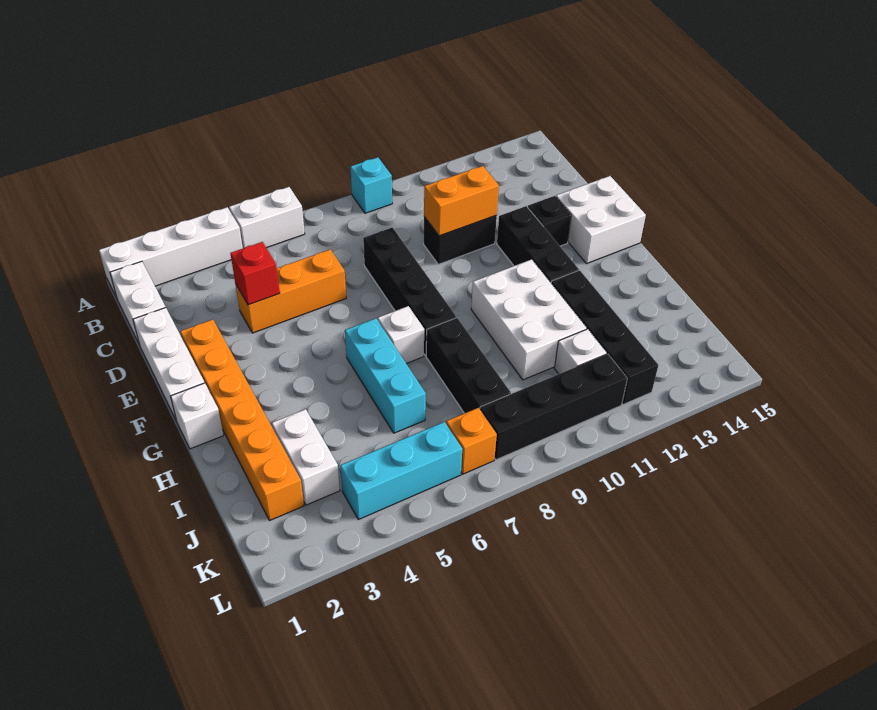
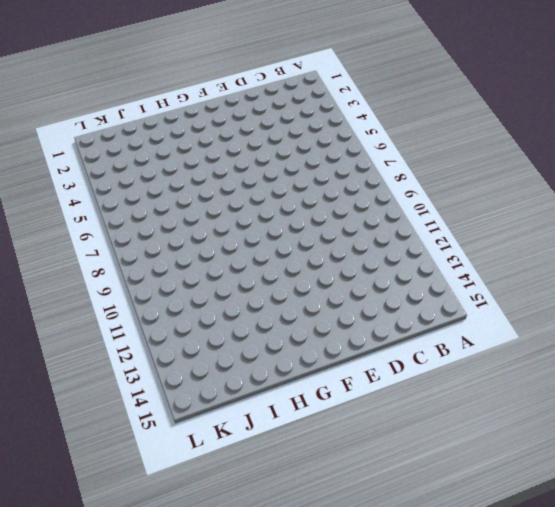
none -> white 1x4 brick [99,207,243,298]
none -> white 1x2 brick [229,187,305,248]
none -> cyan 1x1 brick [350,157,392,213]

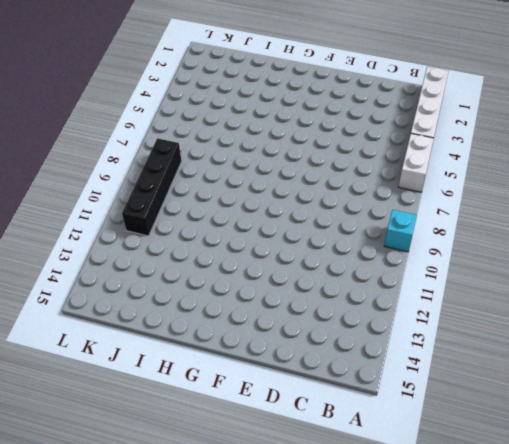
none -> white 1x2 brick [110,261,166,345]
none -> white 1x3 brick [133,308,205,420]
none -> orange 1x3 brick [236,249,346,333]

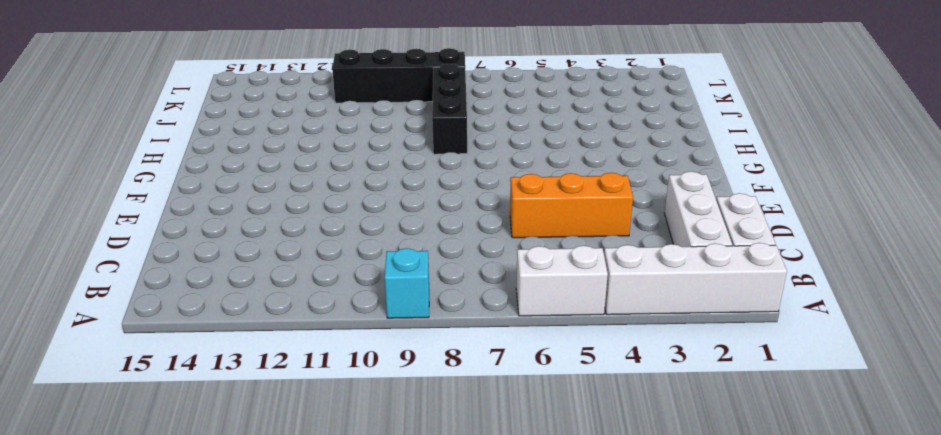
white 1x3 brick [664,172,732,247] -> white 1x3 brick moved to [133,308,205,420]
none -> black 1x4 brick [363,228,456,356]
none -> black 1x2 brick [424,215,497,264]
none -> orange 1x6 brick [180,319,304,521]

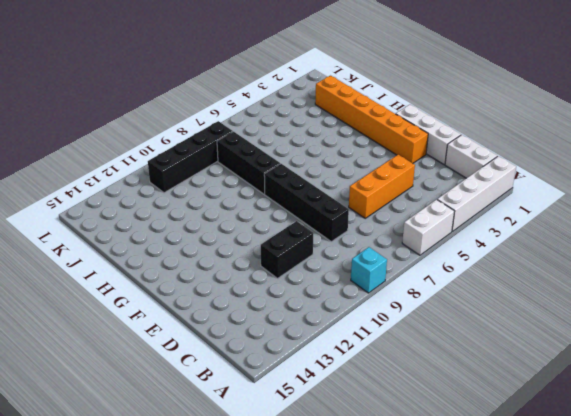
none -> black 1x3 brick [497,206,579,282]
none -> black 1x1 brick [528,196,571,246]
none -> white 2x2 brick [556,176,646,264]

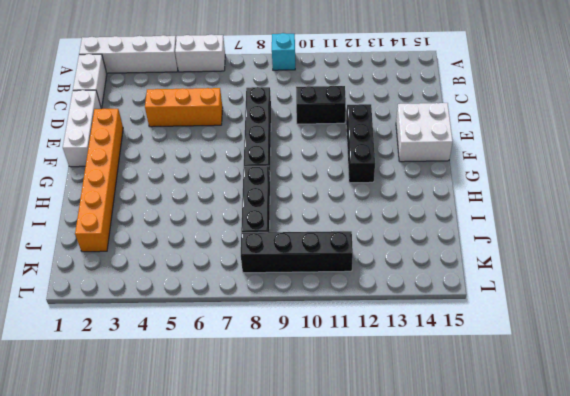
none -> black 1x1 brick [528,196,571,246]
none -> white 1x1 brick [171,383,224,449]
none -> cyan 1x3 brick [345,318,426,433]

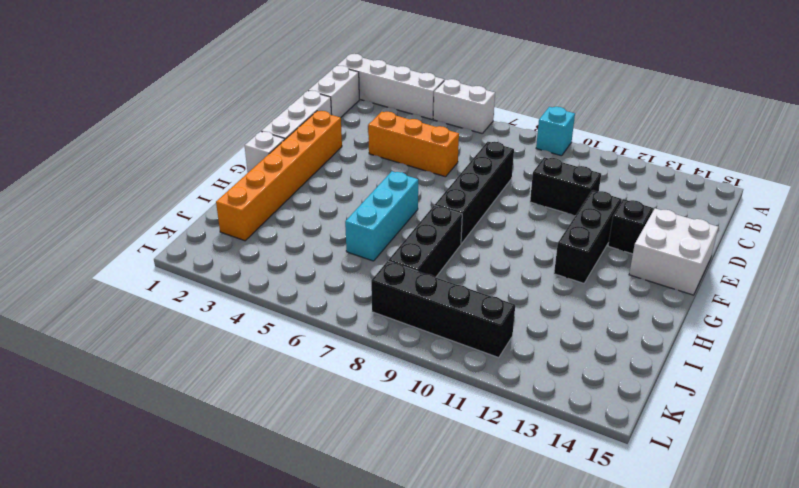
none -> white 1x1 brick [378,306,424,364]
none -> white 2x3 brick [471,259,587,380]
none -> black 1x4 brick [551,270,658,405]

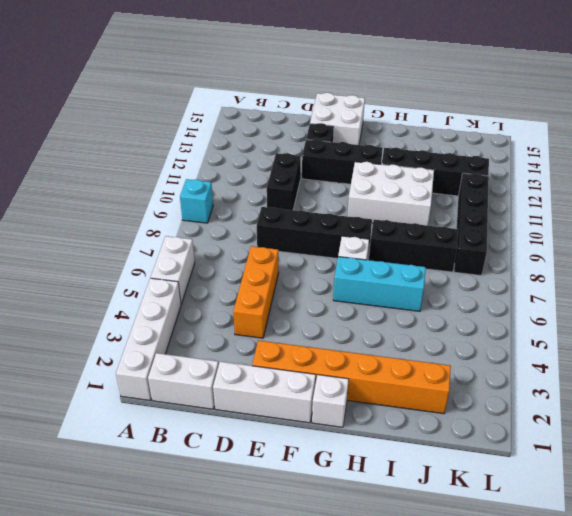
none -> white 1x2 brick [272,409,340,505]
none -> white 1x1 brick [554,329,607,374]
none -> cyan 1x3 brick [340,422,462,520]

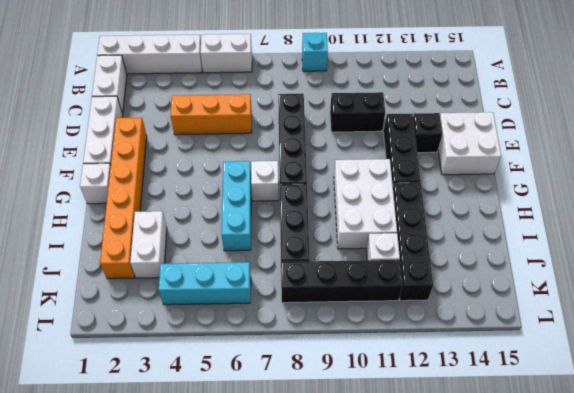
none -> orange 1x1 brick [446,408,497,474]
none -> red 1x1 brick [230,242,280,305]
none -> orange 1x2 brick [424,166,499,236]

